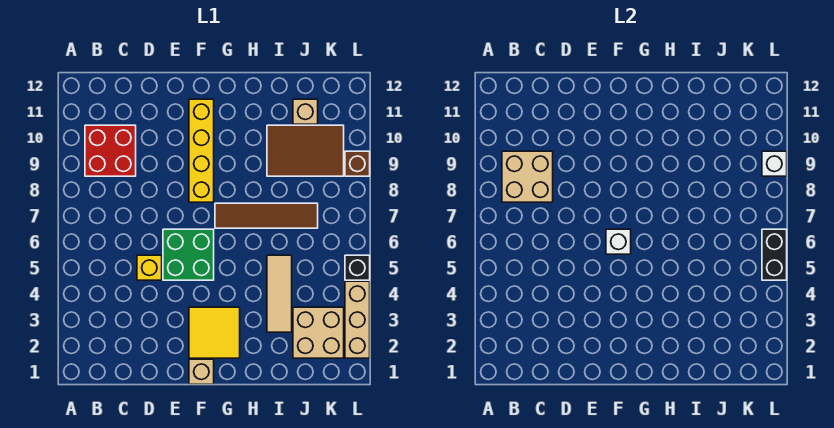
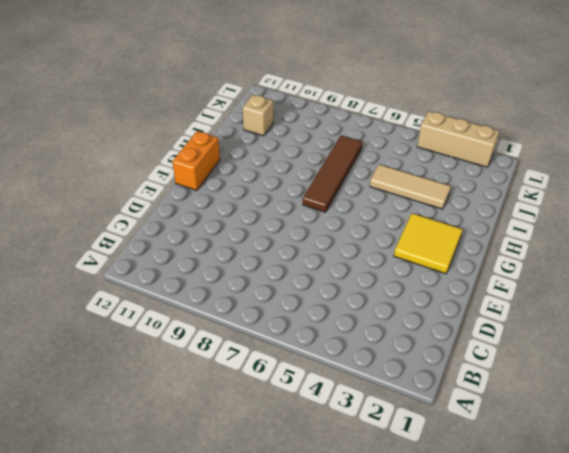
orange 1x2 brick [172,131,220,191] -> none
none -> red 2x2 brick [85,125,136,176]
none -> yellow 1x1 brick [137,255,162,280]
none -> green 2x2 brick [163,229,214,280]

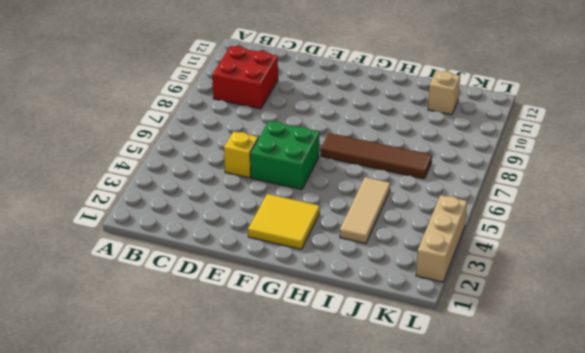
none -> tan 1x1 brick [189,359,214,384]
none -> yellow 1x4 brick [189,99,214,202]
none -> brown 2x3 tile [267,125,344,176]

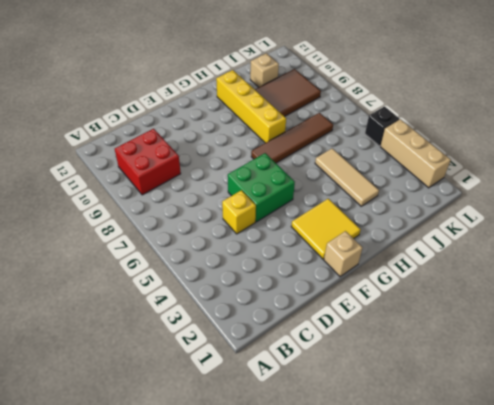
yellow 1x4 brick [216,70,286,143] -> yellow 1x4 brick moved to [189,99,214,202]
none -> tan 2x2 brick [293,307,344,358]
none -> brown 1x1 brick [345,151,370,176]
none -> tan 2x2 brick [502,151,553,202]

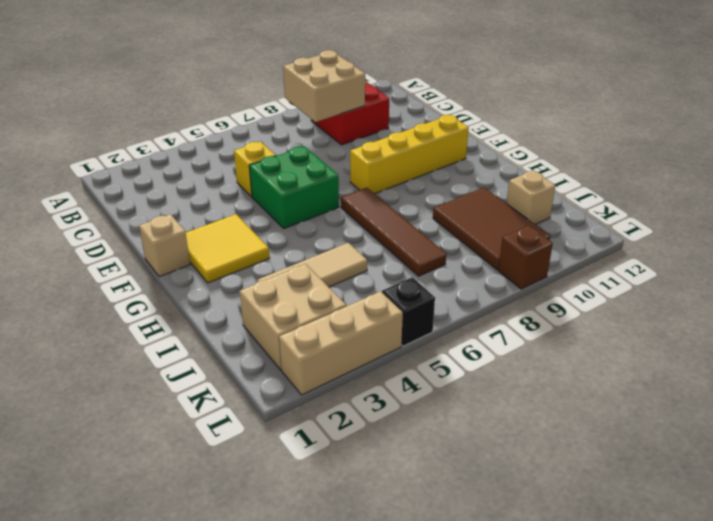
none -> white 1x1 brick [606,229,631,254]
none -> black 1x2 brick [762,229,787,280]
none -> white 1x1 brick [762,151,787,176]

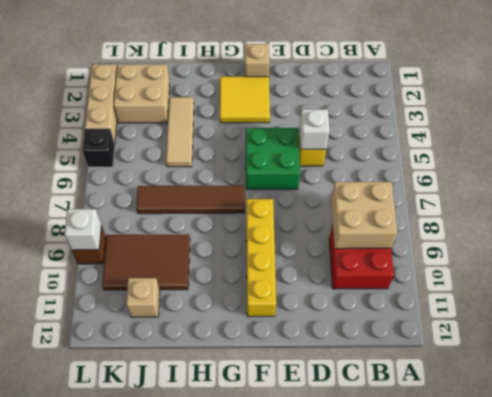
white 1x1 brick [299,109,330,150] -> white 1x1 brick moved to [606,229,631,254]
none -> black 1x2 brick [762,229,787,280]

